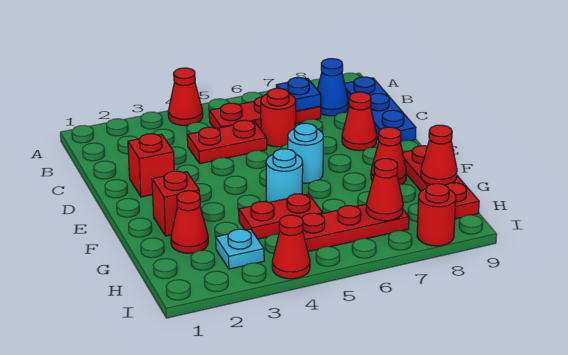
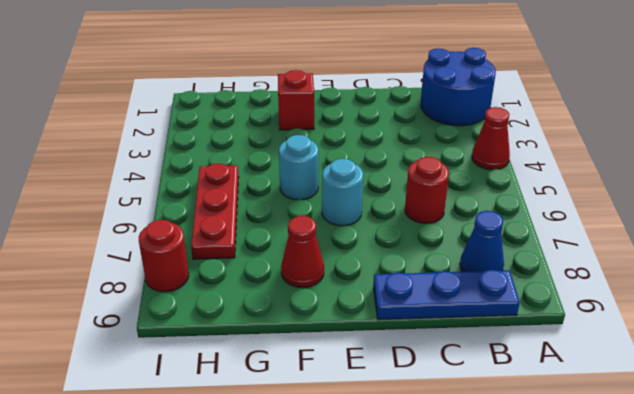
blue 2x2 round brick [421,48,496,126] -> none
none -> red 1x3 plate [209,97,321,129]
none -> red 1x2 plate [187,120,267,164]
none -> red 1x1 brick [128,134,174,197]

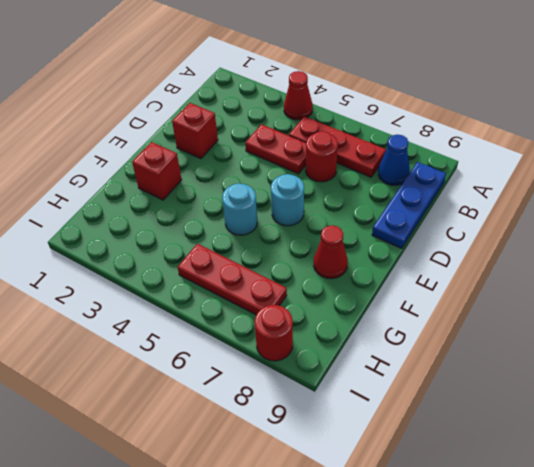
none -> red 1x1 cone [342,92,377,151]
none -> red 1x3 plate [403,146,479,219]
none -> red 1x1 cone [171,191,208,253]

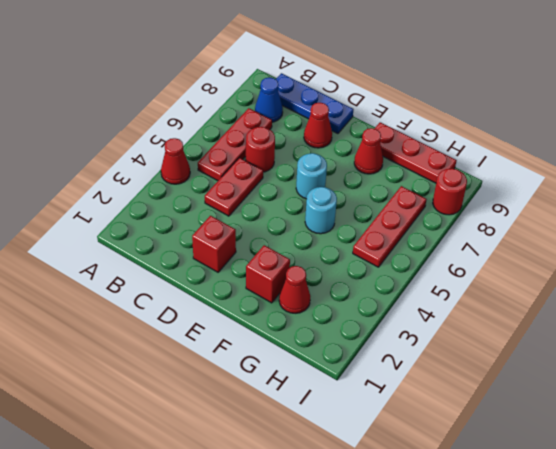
none -> red 1x2 plate [239,194,322,239]
none -> cyan 1x1 plate [216,229,264,269]
none -> red 1x1 cone [272,215,310,279]

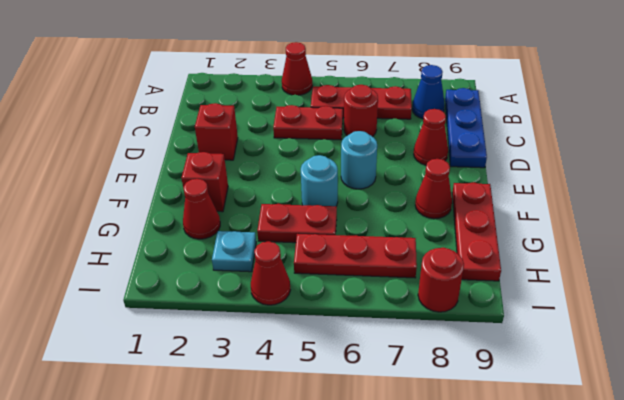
none -> blue 1x1 plate [276,78,321,111]
none -> red 1x1 cone [421,125,457,185]
none -> red 1x1 cone [366,159,403,221]

